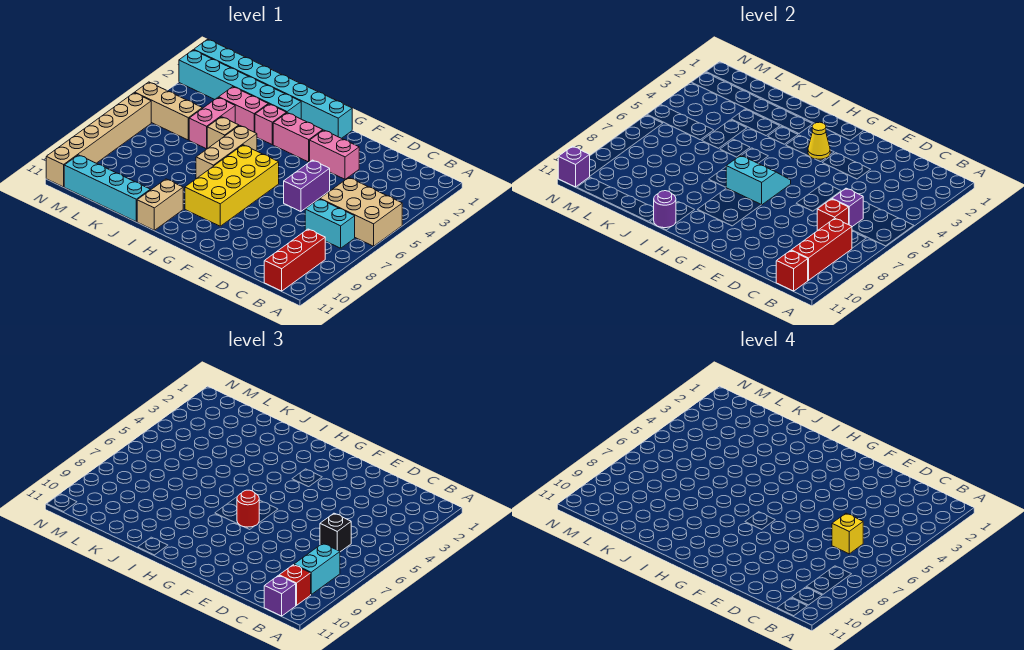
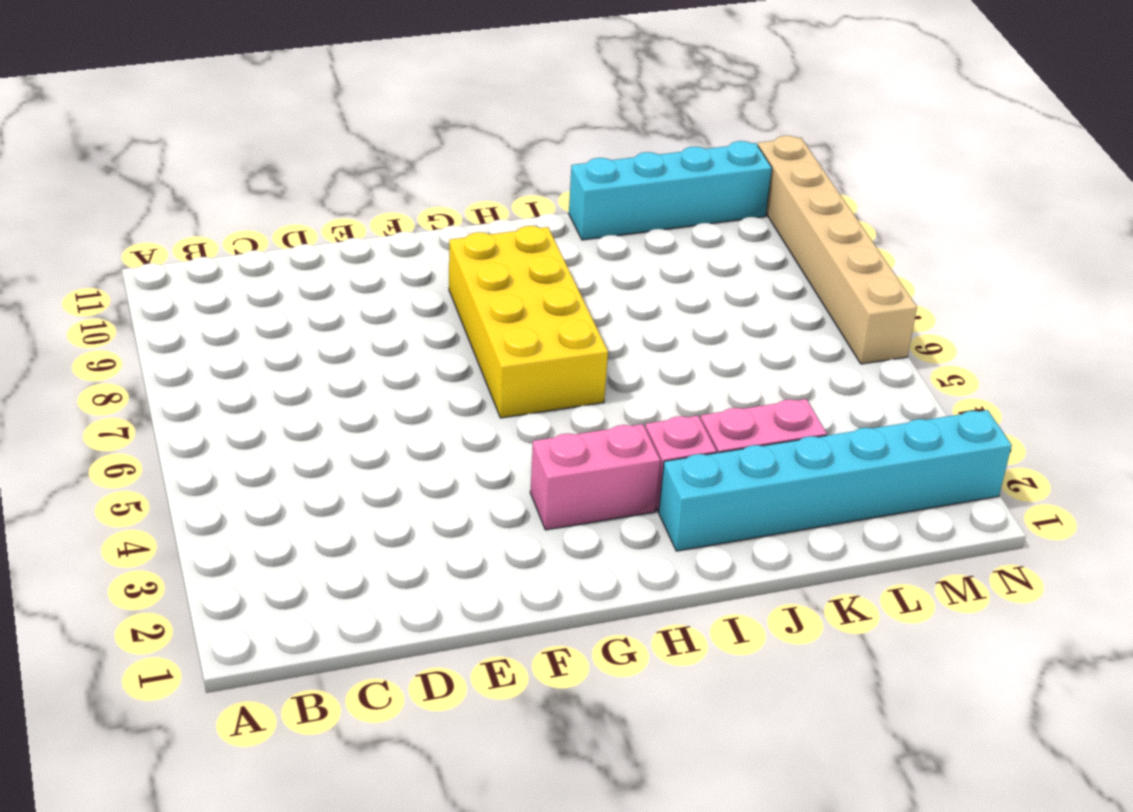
none -> tan 2x3 brick [320,178,402,246]
none -> cyan 1x2 brick [305,199,355,248]
none -> red 1x3 brick [264,229,325,291]
none -> pink 1x2 brick [310,130,359,179]

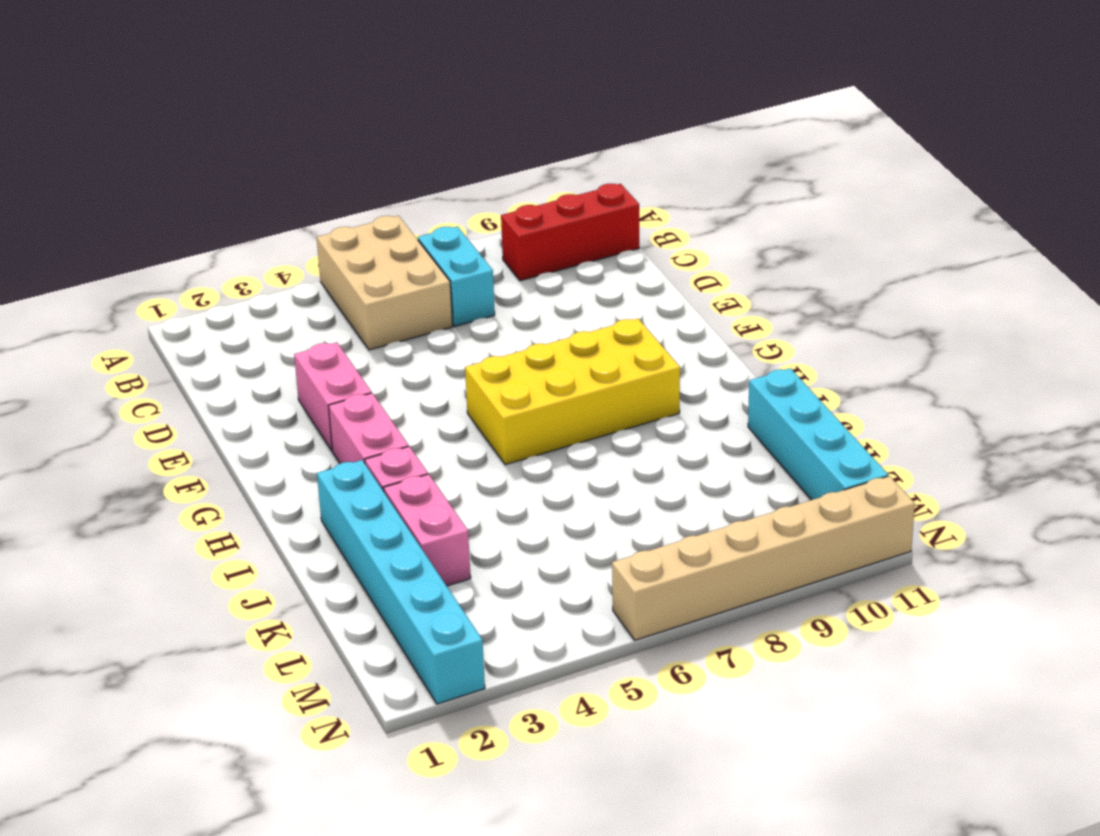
none -> purple 1x2 brick [284,160,330,211]
none -> cyan 1x8 brick [194,39,352,138]
none -> tan 1x3 brick [196,125,257,179]
none -> tan 1x2 brick [137,179,183,230]

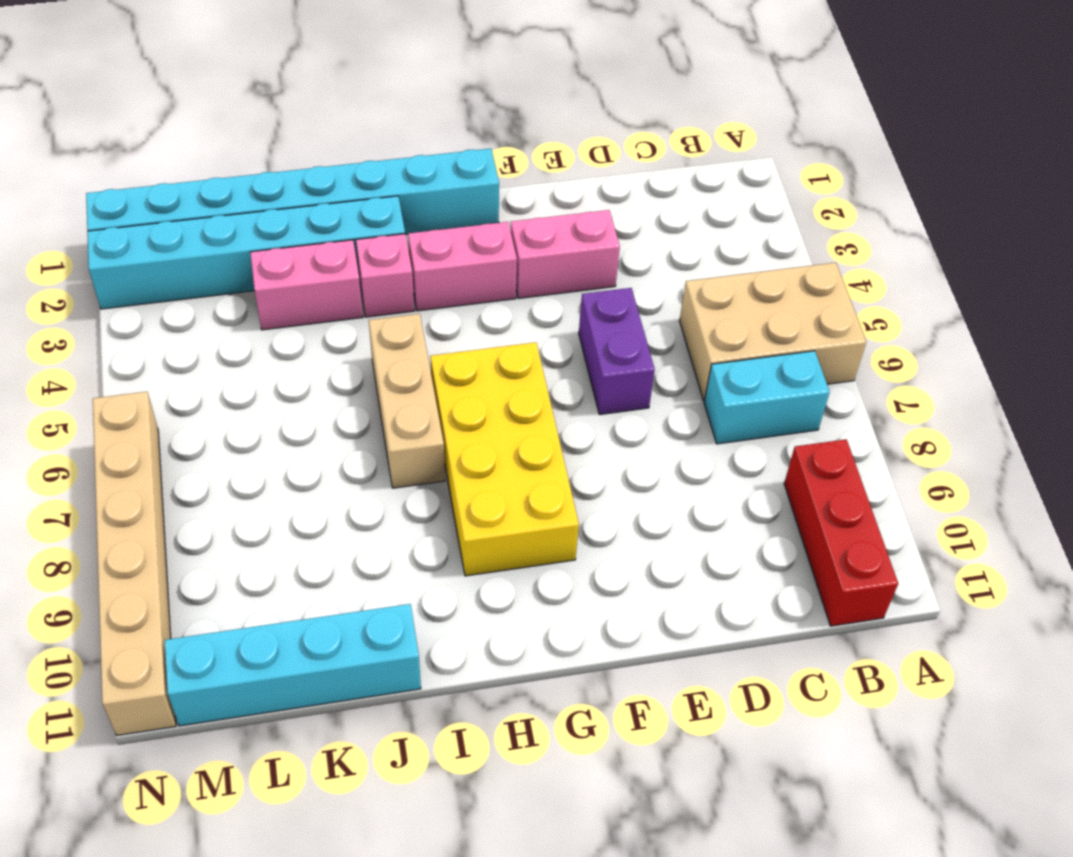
none -> tan 1x2 brick [137,179,183,230]
none -> tan 1x1 brick [207,117,239,149]
none -> pink 1x2 brick [189,97,235,149]
none -> tan 1x3 brick [135,82,202,140]

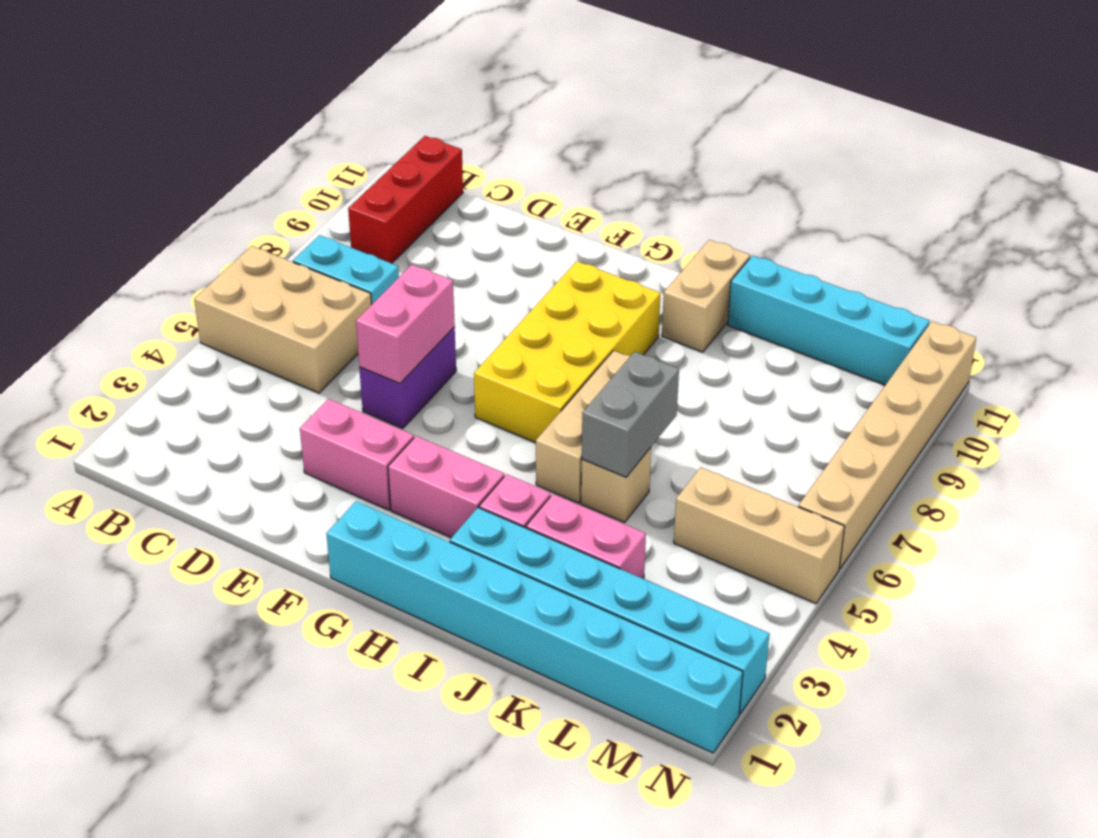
pink 1x2 brick [356,265,455,383] -> pink 1x2 brick moved to [189,97,235,149]
grey 1x2 brick [582,352,679,477] -> none
none -> red 1x3 brick [791,218,852,280]
none -> red 1x1 brick [776,250,808,291]
none -> purple 1x1 brick [832,188,863,227]
none -> red 1x1 brick [817,199,849,231]

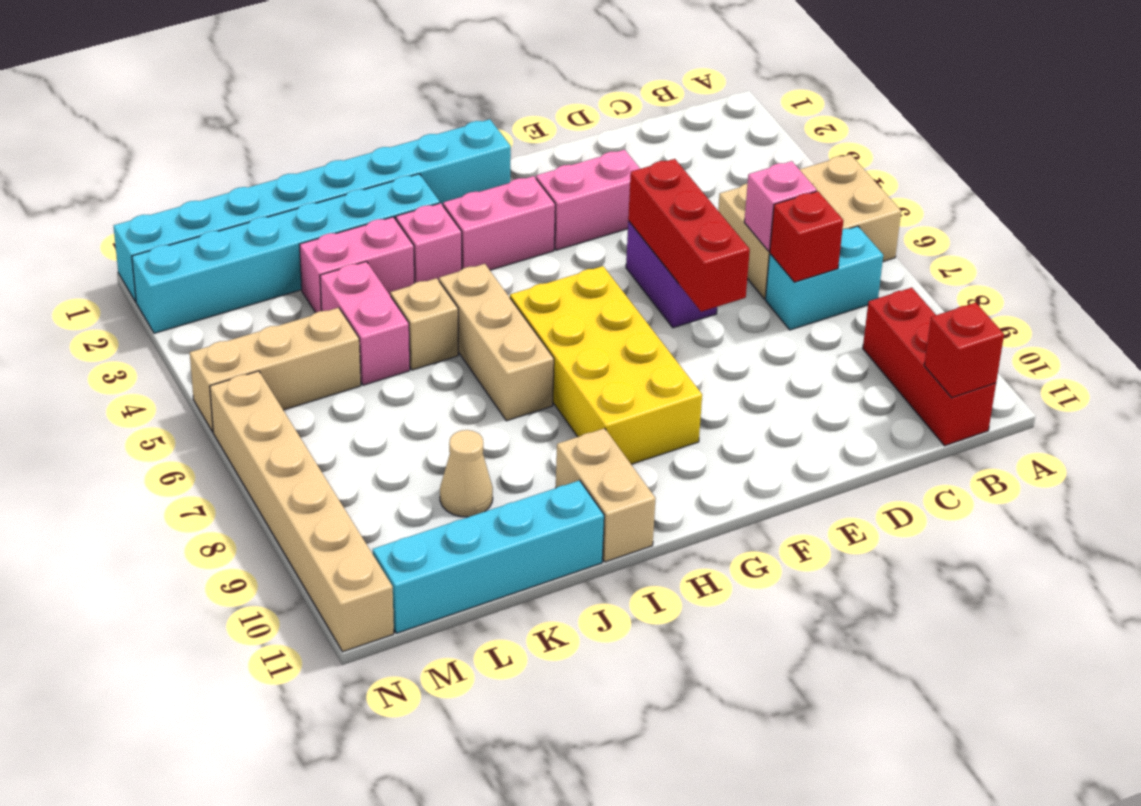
pink 1x1 brick [744,161,817,251] -> purple 1x1 brick [832,188,863,227]
red 1x3 brick [628,159,750,312] -> red 1x3 brick moved to [791,218,852,280]
tan 1x1 cone [440,430,493,517] -> none
none -> yellow 1x1 cone [808,122,830,159]
none -> cyan 2x2 slope [726,155,791,205]
none -> purple 1x1 round brick [654,191,676,228]
none -> purple 1x1 brick [558,146,590,187]

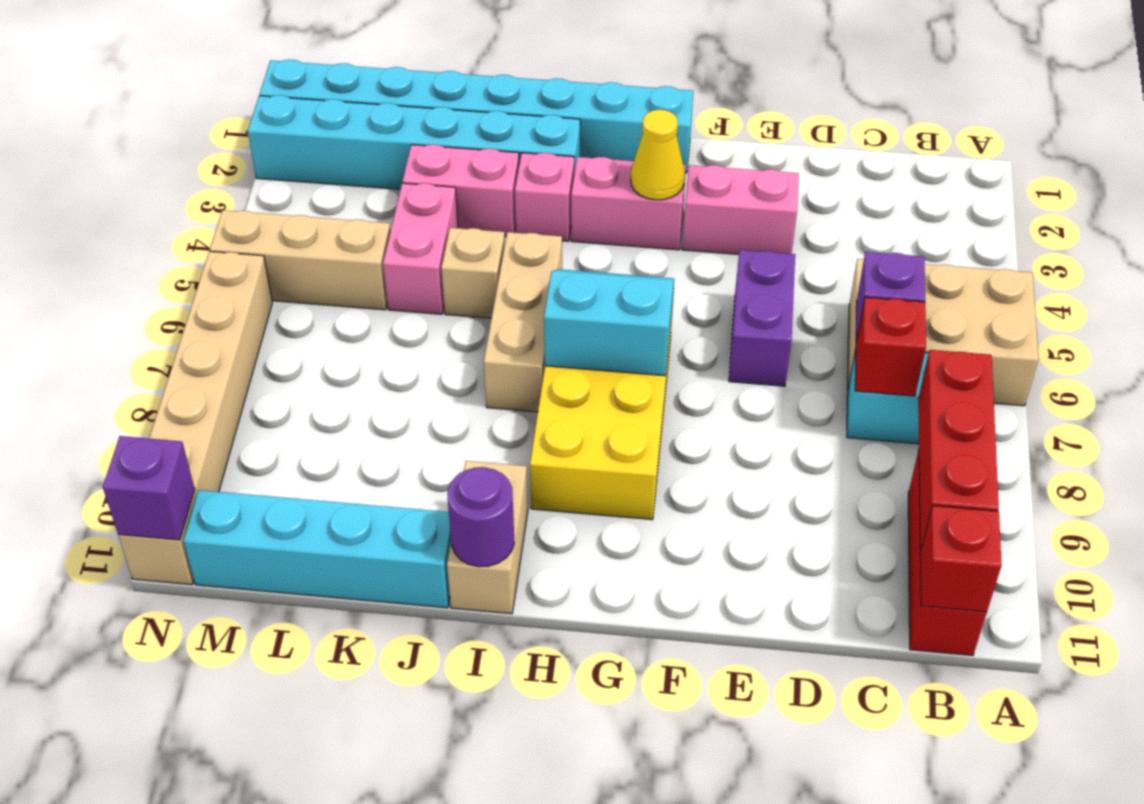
none -> cyan 1x2 brick [294,543,340,594]
none -> red 1x1 brick [279,565,311,605]
none -> purple 1x1 brick [264,575,296,616]
none -> black 1x1 brick [320,513,351,552]

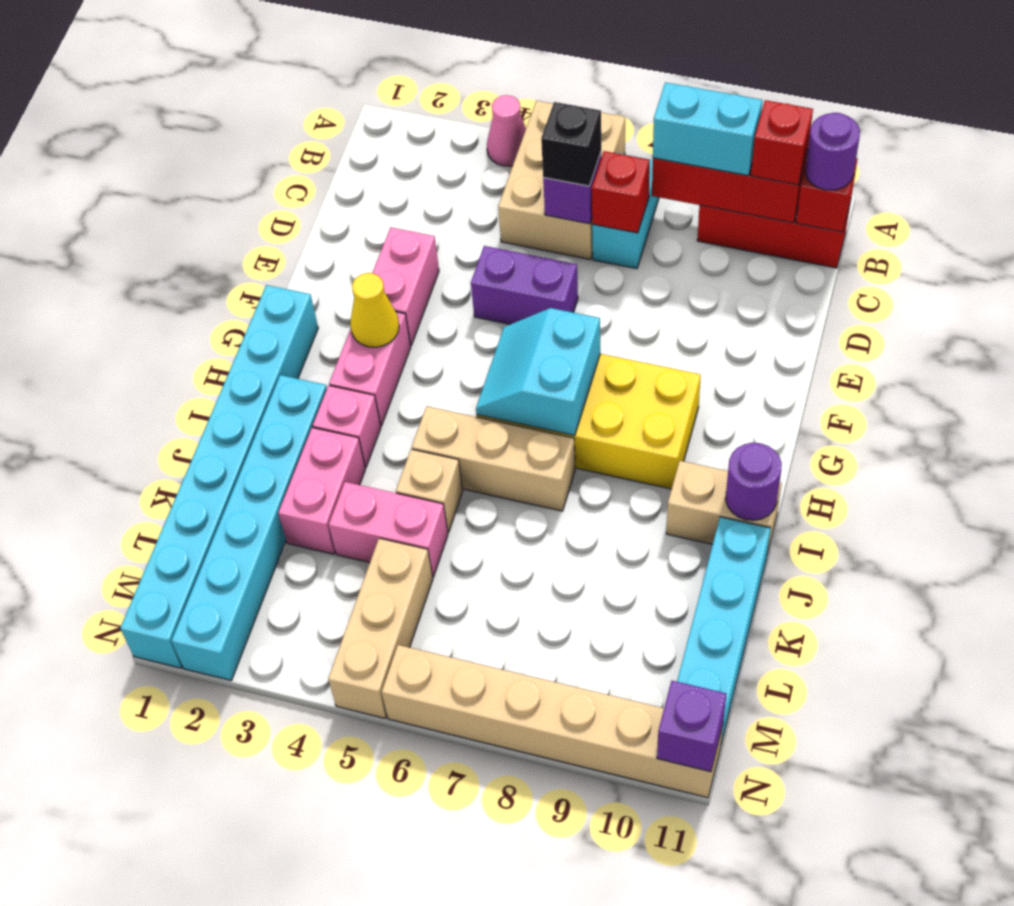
pink 1x1 cone [487,95,526,166] -> none
purple 1x1 round brick [805,113,860,190] -> purple 1x1 brick [264,575,296,616]
none -> red 1x1 round brick [237,490,259,527]
none -> yellow 1x1 brick [832,513,863,554]

